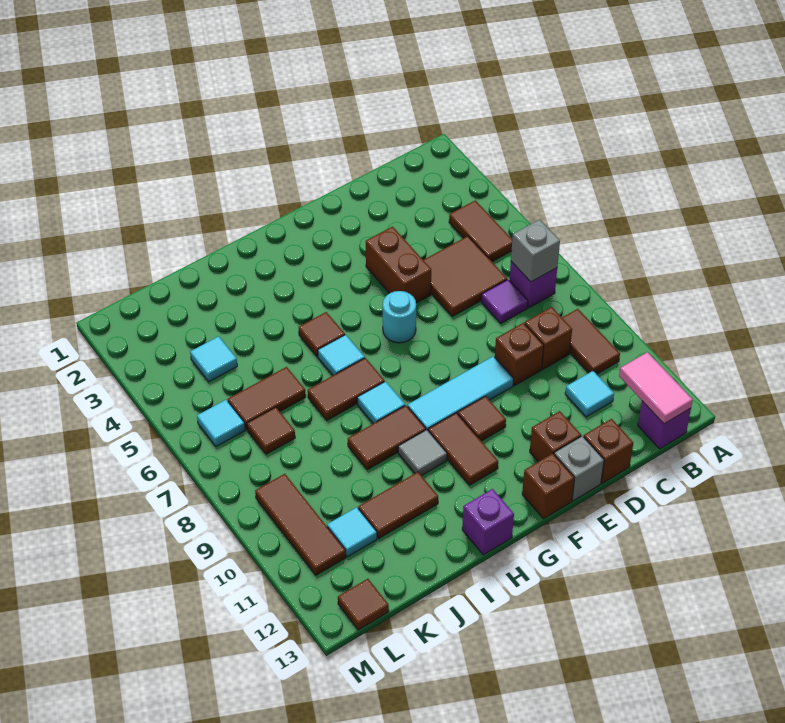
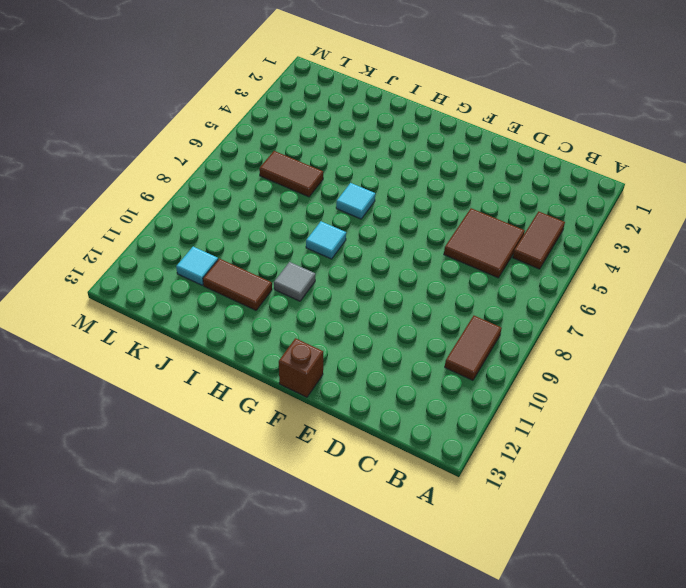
none -> purple 1x1 brick [509,261,557,308]
none -> purple 1x1 brick [638,401,691,449]
none -> purple 1x1 tile [481,280,528,323]
none -> brown 1x1 brick [525,307,572,369]

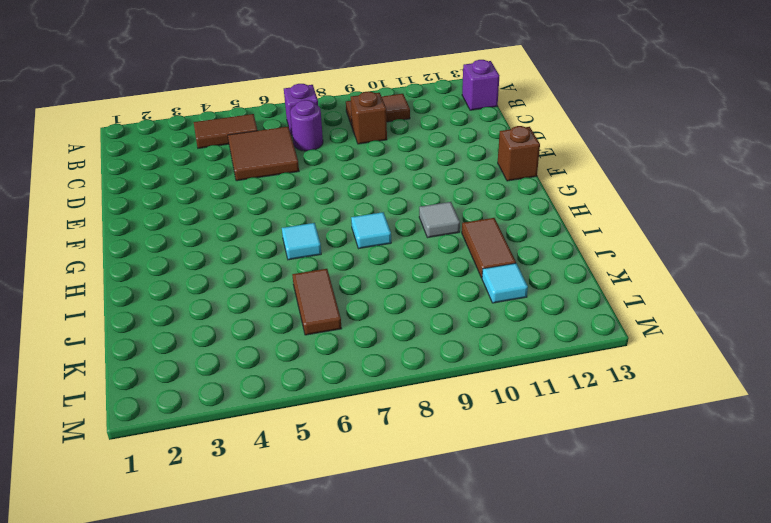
purple 1x1 round brick [290,100,323,151] -> purple 1x1 tile [481,280,528,323]
none -> cyan 1x1 tile [565,371,614,417]
none -> brown 1x1 brick [495,323,544,386]
none -> brown 1x1 brick [584,419,633,483]
none -> brown 1x2 brick [366,227,431,303]

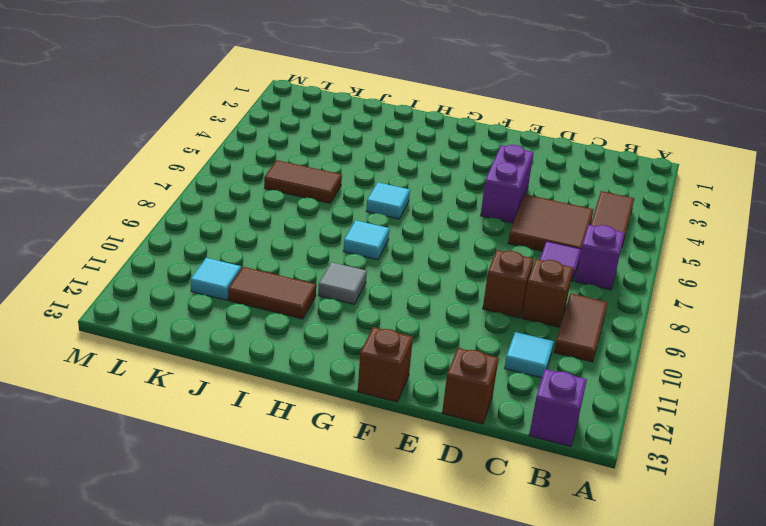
purple 1x2 brick [481,145,534,223] -> brown 1x2 brick [366,227,431,303]
none -> cyan 1x3 tile [408,356,514,430]
none -> brown 1x1 brick [530,411,581,462]
none -> grey 1x1 brick [554,436,604,501]
none -> cyan 1x1 round brick [383,291,416,343]

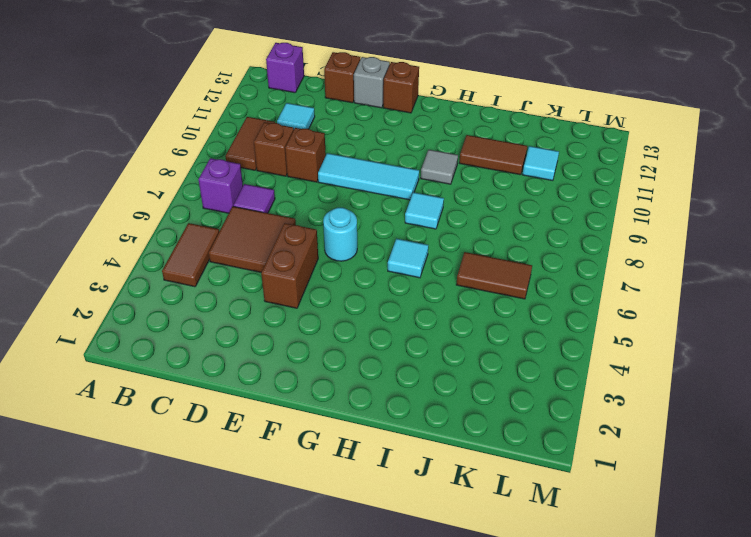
none -> brown 1x1 brick [530,411,581,462]
none -> brown 1x1 tile [458,396,506,441]
none -> brown 1x2 tile [428,413,498,485]
none -> brown 1x1 tile [299,312,345,357]

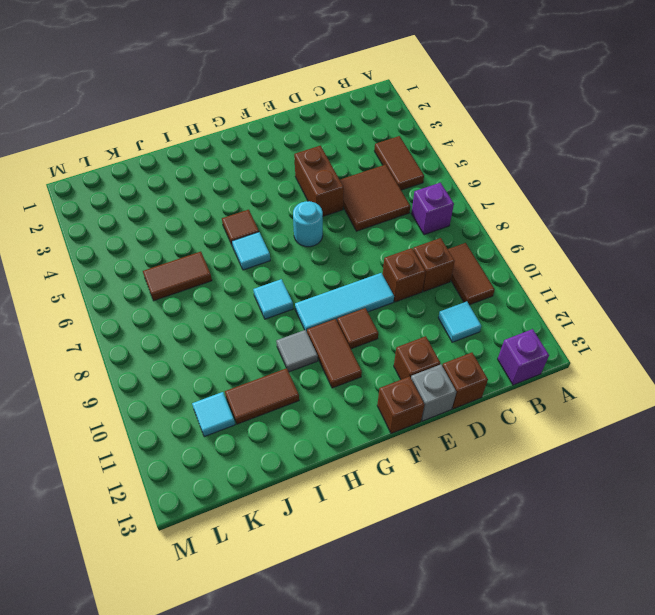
none -> purple 1x1 tile [481,280,528,323]
none -> brown 1x2 tile [308,358,385,420]
none -> brown 1x2 tile [348,406,426,470]
none -> purple 1x1 brick [462,489,514,555]

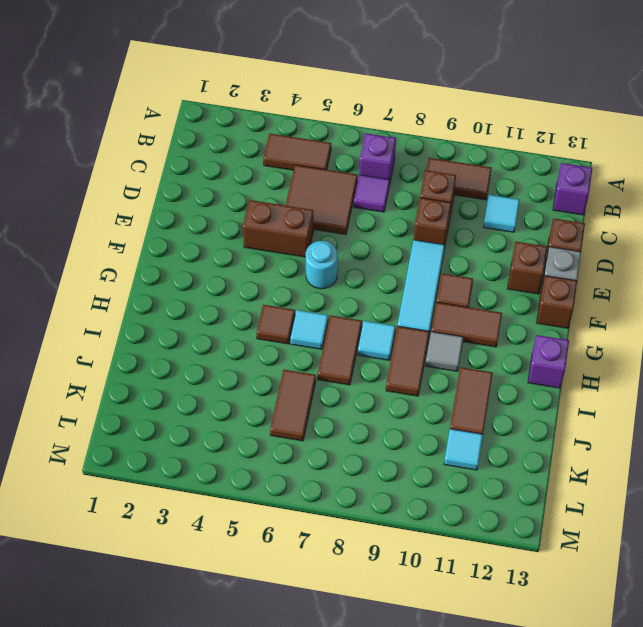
none -> cyan 1x1 tile [190,336,237,382]
none -> brown 1x1 tile [247,407,295,454]
none -> cyan 1x1 tile [197,400,245,446]
none -> brown 1x3 tile [255,474,346,575]

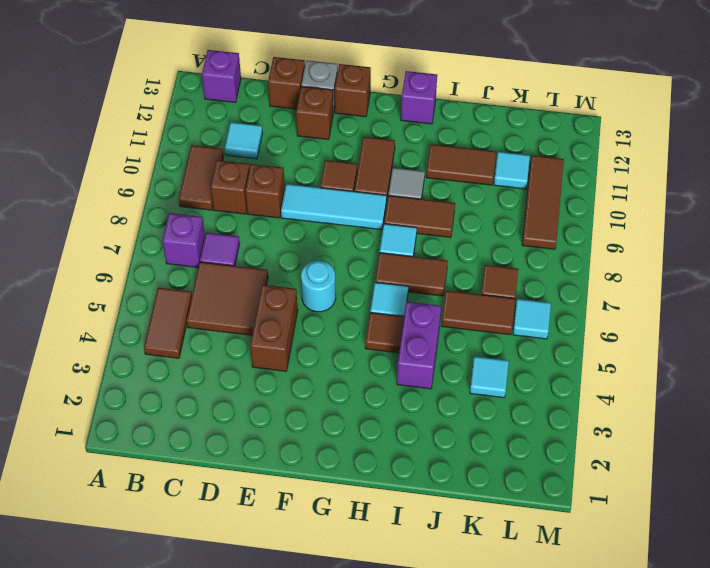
purple 1x2 brick [397,302,441,389] -> none
none -> brown 1x1 tile [338,579,389,630]
none -> grey 1x1 brick [511,220,560,282]
none -> pink 1x2 tile [619,352,693,424]

